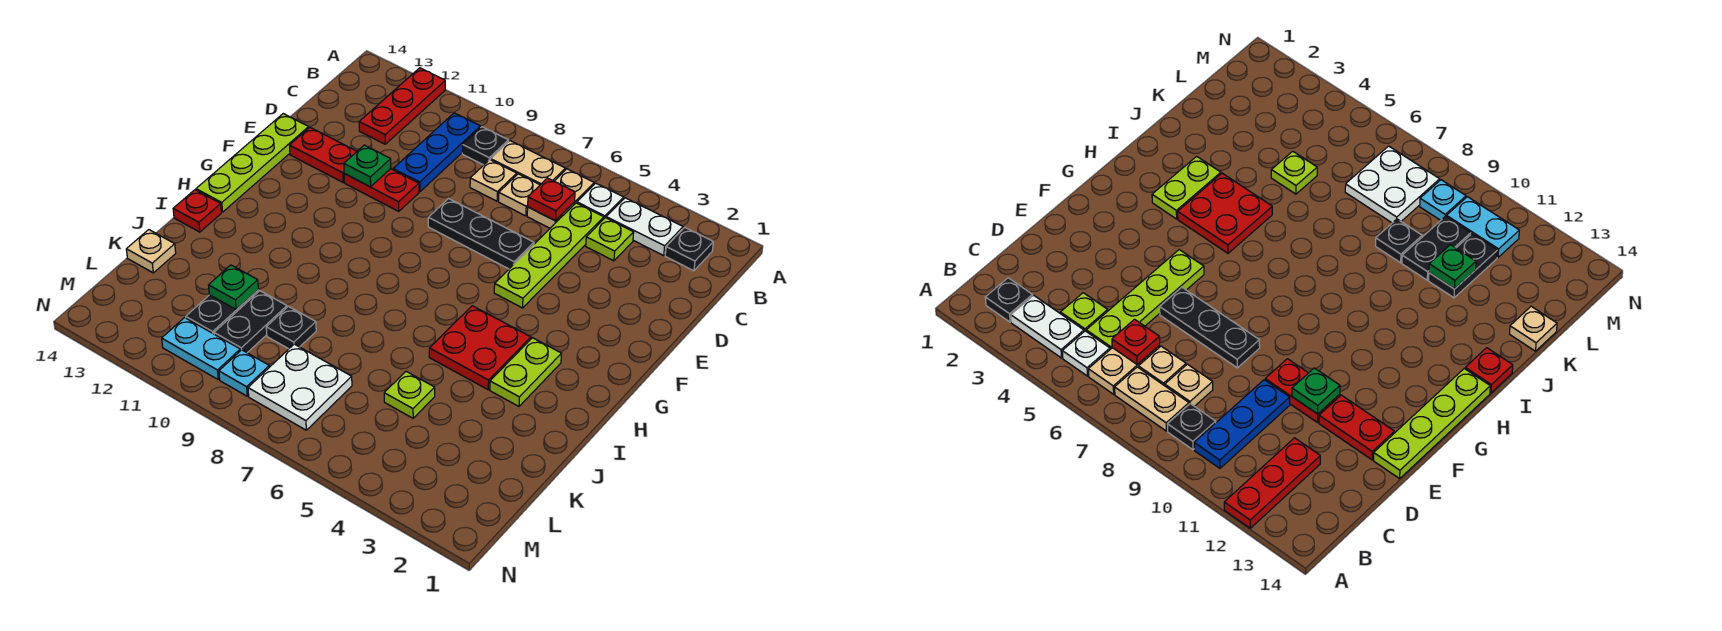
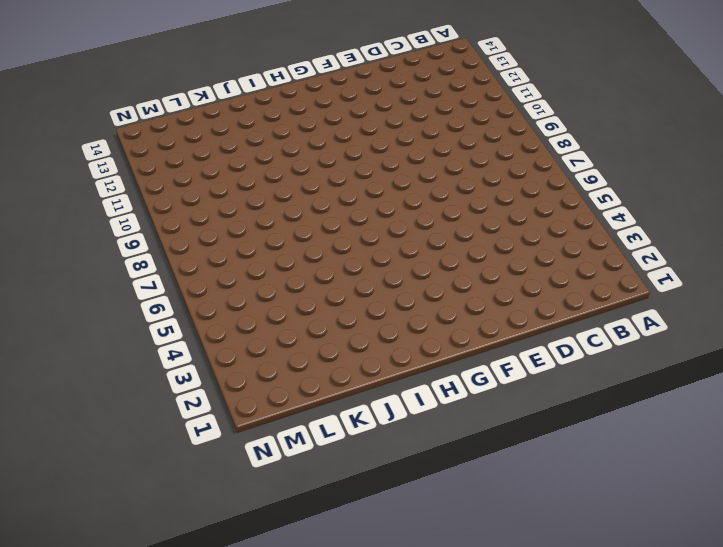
none -> red 1x3 plate [359,68,445,144]
none -> black 1x1 plate [665,227,713,271]
none -> white 1x2 plate [606,198,683,255]
none -> white 1x1 plate [577,183,624,218]

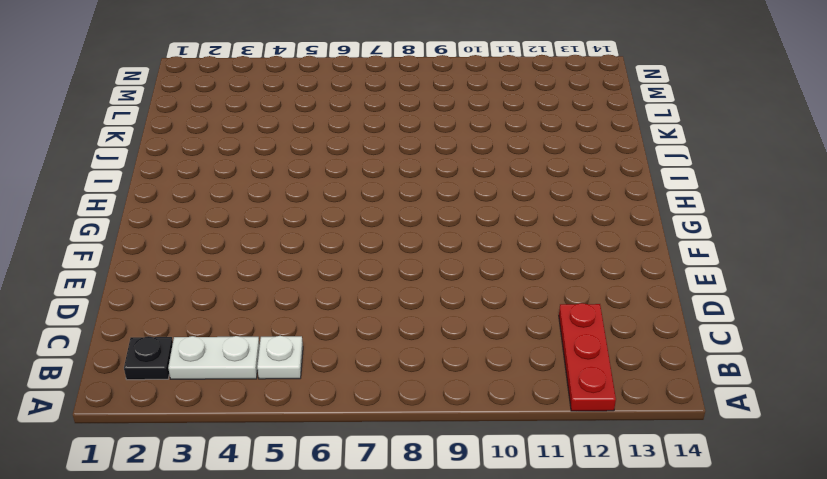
none -> tan 1x2 plate [527,169,594,228]
none -> tan 1x2 plate [491,141,565,185]
none -> black 1x1 plate [462,127,508,165]
none -> blue 1x3 plate [393,113,480,192]

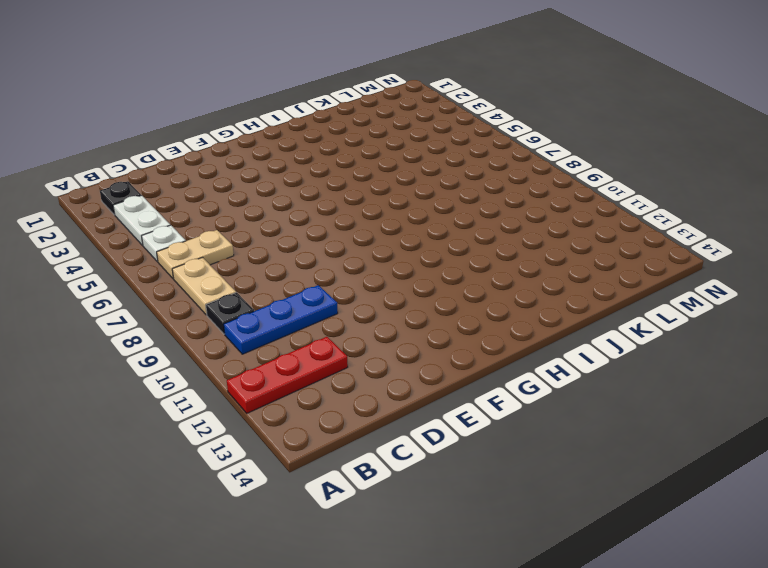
none -> lime 1x1 plate [586,218,634,261]
none -> lime 1x4 plate [494,203,604,308]
none -> tan 1x1 plate [499,174,540,216]
none -> tan 1x1 plate [470,160,517,201]

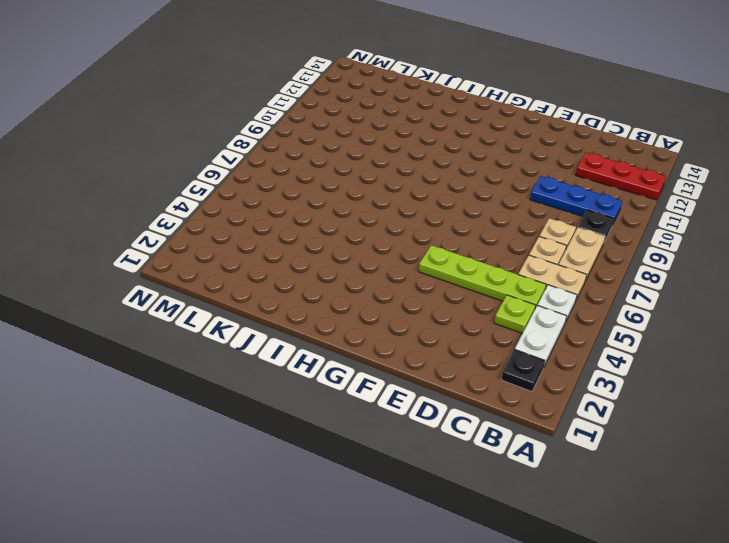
none -> black 1x3 plate [428,199,534,269]
none -> red 1x2 plate [344,169,419,211]
none -> red 1x2 plate [290,128,357,182]
none -> lime 1x4 plate [196,114,309,212]

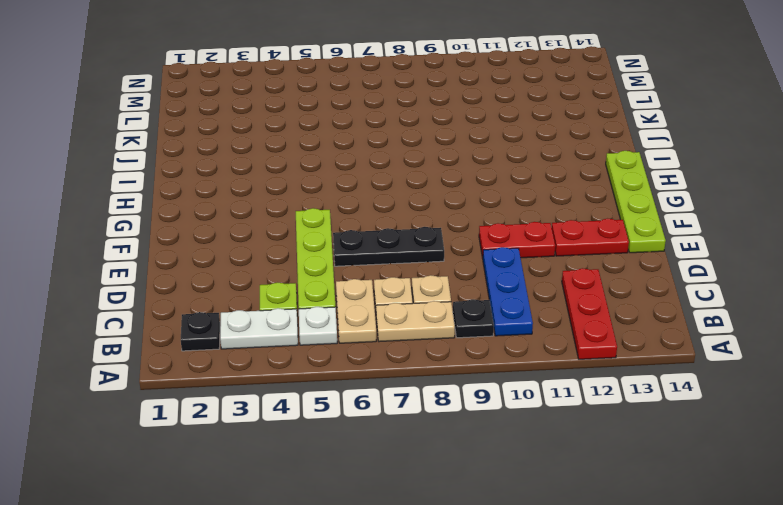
none -> lime 1x2 plate [490,338,561,406]
none -> red 2x2 plate [429,306,531,390]
none -> red 1x1 plate [173,190,221,232]
none -> lime 1x1 plate [384,372,435,418]

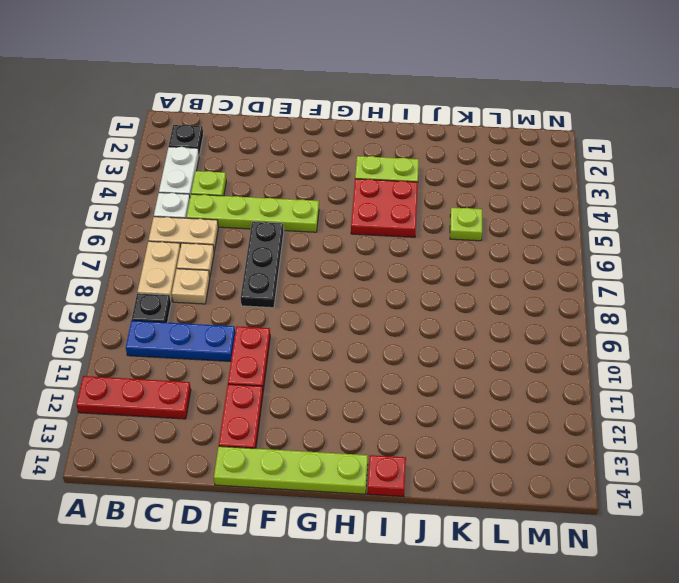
none -> black 1x1 plate [266,307,316,349]
none -> black 1x2 plate [214,291,287,353]
none -> black 1x2 plate [186,290,259,334]
none -> tan 1x1 plate [126,230,176,273]

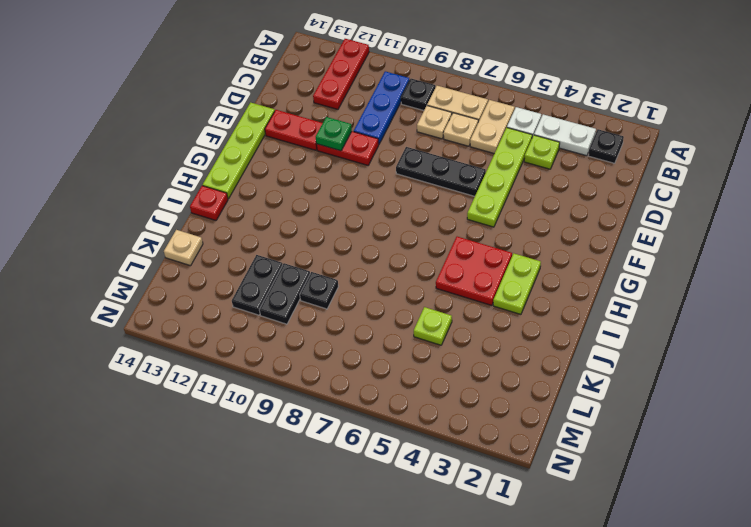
none -> white 2x2 plate [248,344,352,430]
none -> cyan 1x1 plate [219,350,269,396]
none -> cyan 1x2 plate [162,318,240,379]
none -> red 1x1 plate [528,178,575,221]

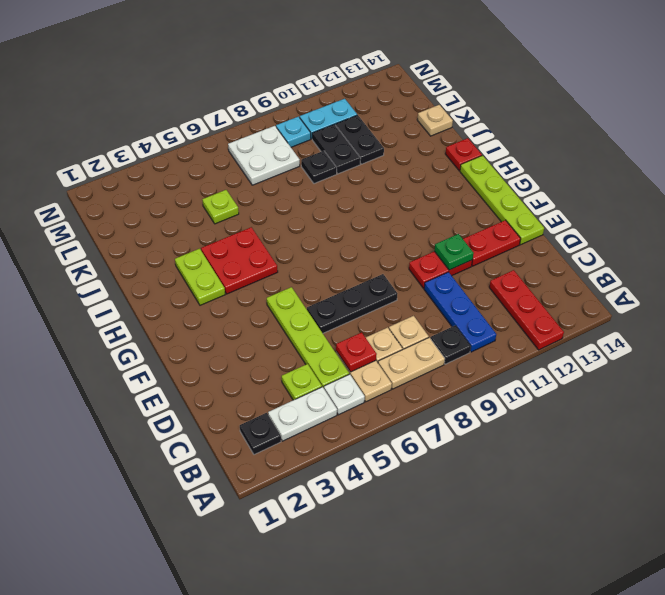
none -> green 1x1 plate [209,265,258,310]

